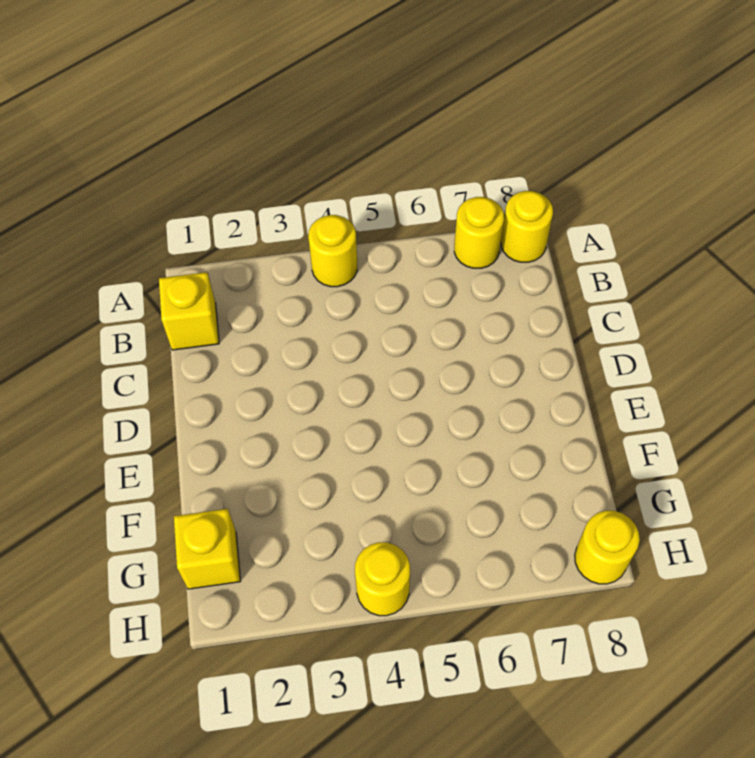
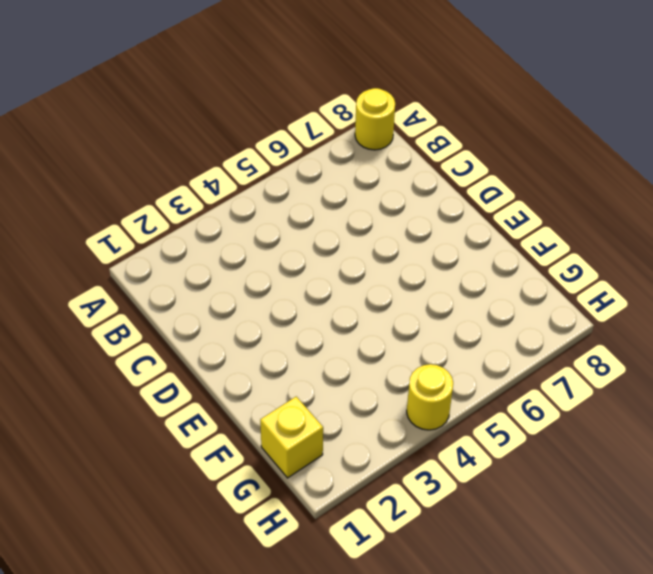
none -> yellow 1x1 round brick [308,215,357,287]
none -> yellow 1x1 round brick [454,197,504,268]

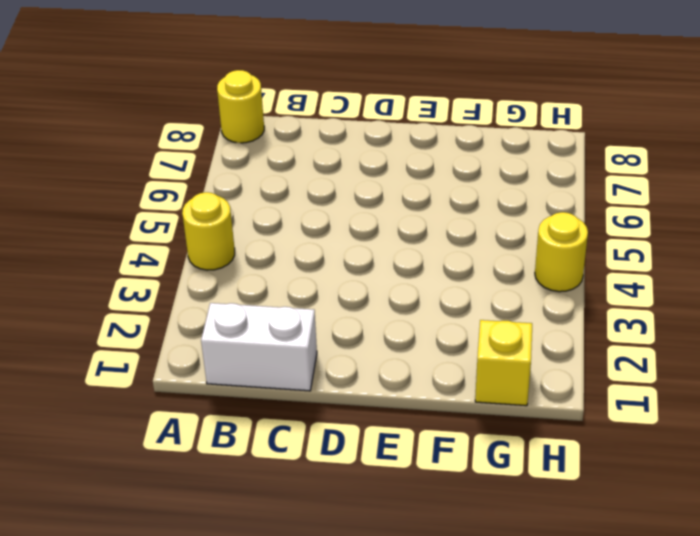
white 1x2 brick [201,303,317,391] -> yellow 1x1 brick [159,272,219,350]
none -> yellow 1x1 round brick [454,197,504,268]
none -> yellow 1x1 round brick [575,511,640,584]

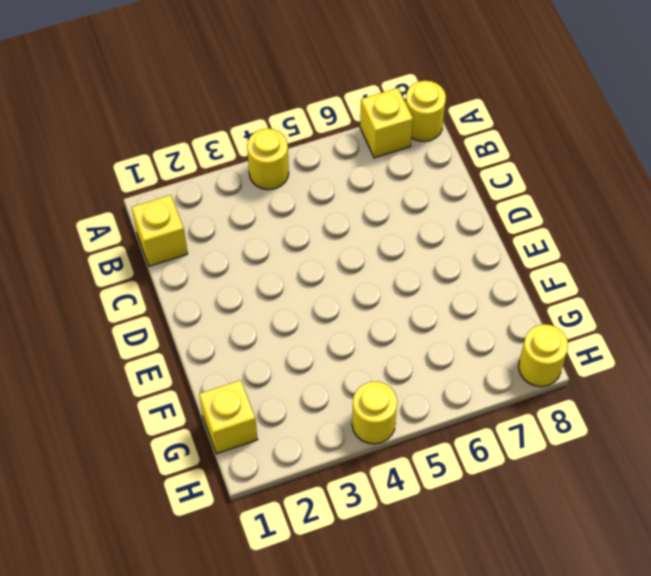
yellow 1x1 brick [360,88,413,158] -> yellow 1x1 round brick [454,197,504,268]

